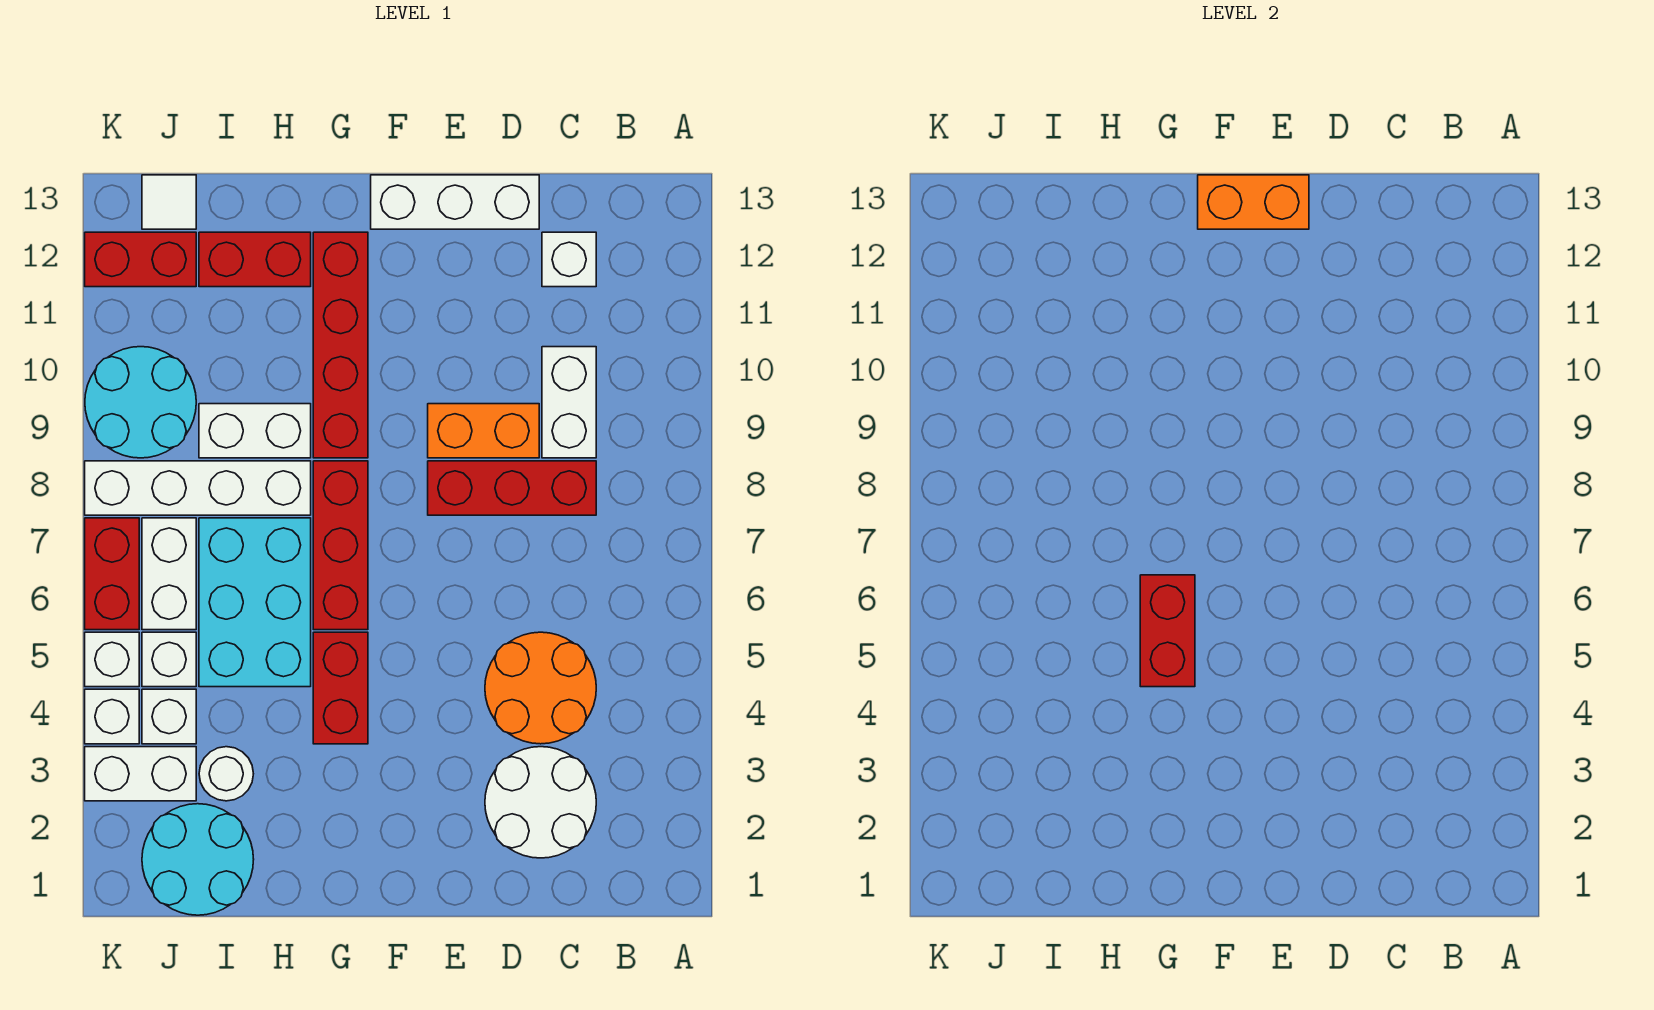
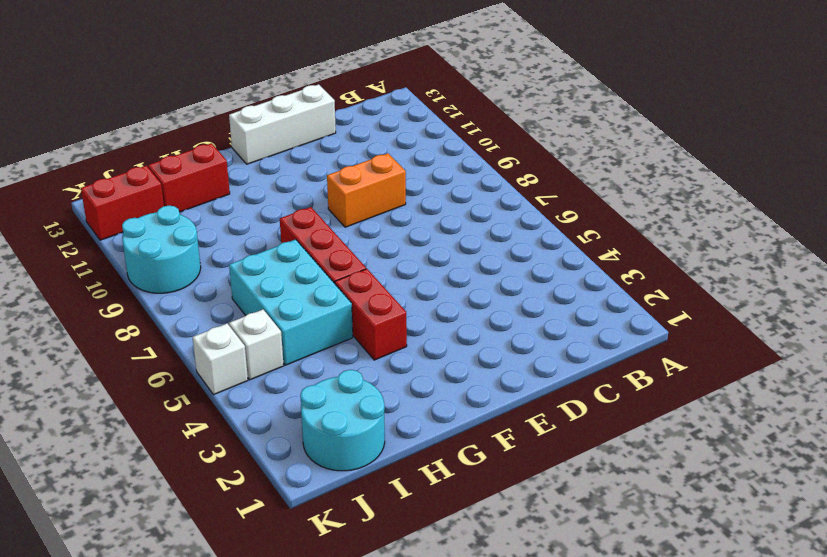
none -> white 2x2 round brick [485,747,596,858]
none -> orange 2x2 round brick [485,632,596,744]
none -> red 1x3 brick [428,461,596,515]

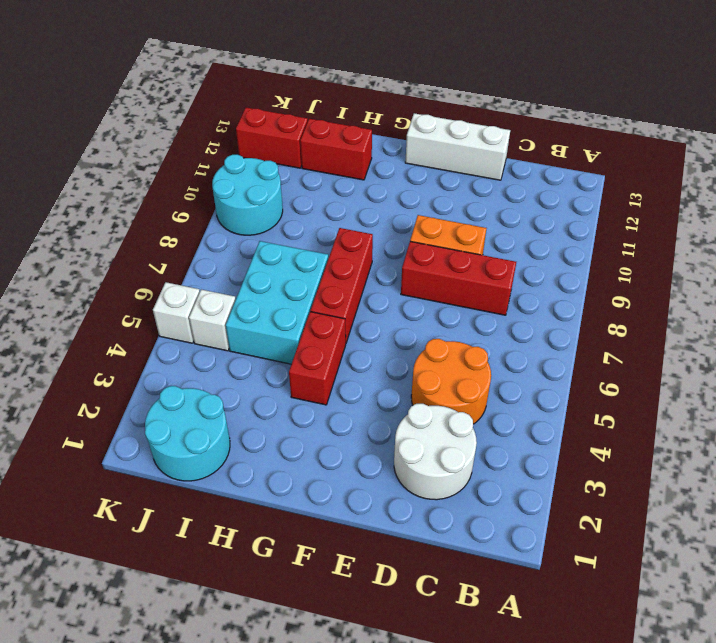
none -> white 1x2 brick [542,347,596,458]
none -> white 1x1 brick [542,232,596,287]
none -> red 1x4 brick [313,232,368,458]

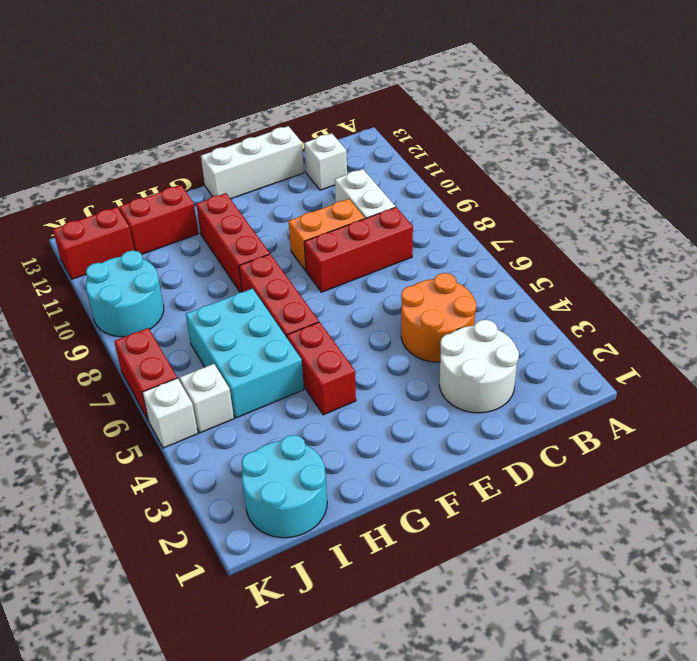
red 1x3 brick [196,193,270,292] -> red 1x4 brick [313,232,368,458]
none -> white 1x4 brick [85,461,311,515]
none -> white 1x2 brick [199,404,311,458]
none -> white 1x1 round brick [199,747,253,801]

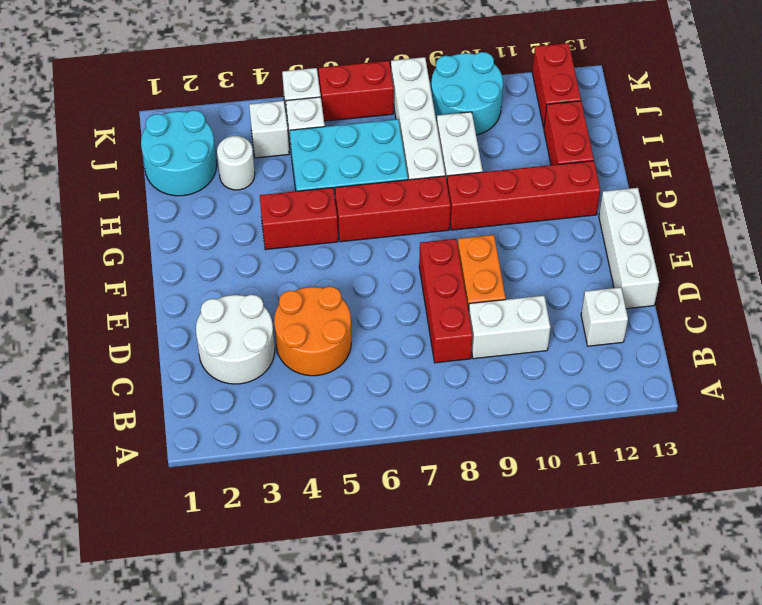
none -> white 1x2 brick [85,747,196,801]
none -> white 1x2 brick [142,518,196,630]
none -> white 1x1 tile [142,175,196,229]

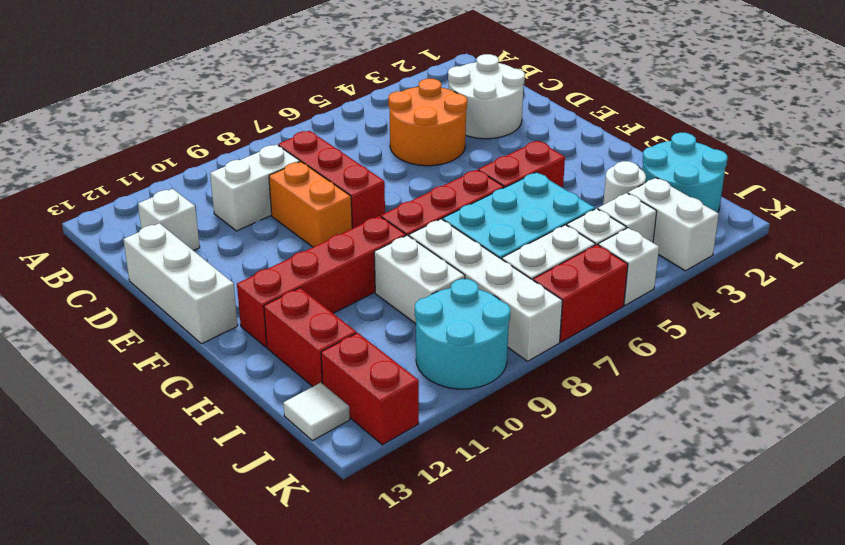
none -> white 1x1 brick [85,689,139,744]
none -> orange 1x2 brick [1198,175,1309,229]
none -> red 1x2 brick [1140,575,1195,687]

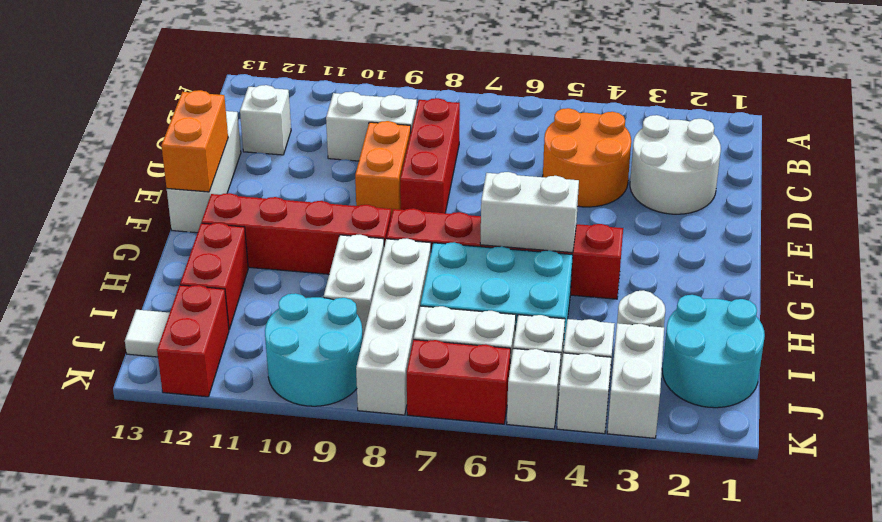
white 1x2 brick [480,172,579,253] -> red 1x2 brick [1140,575,1195,687]

